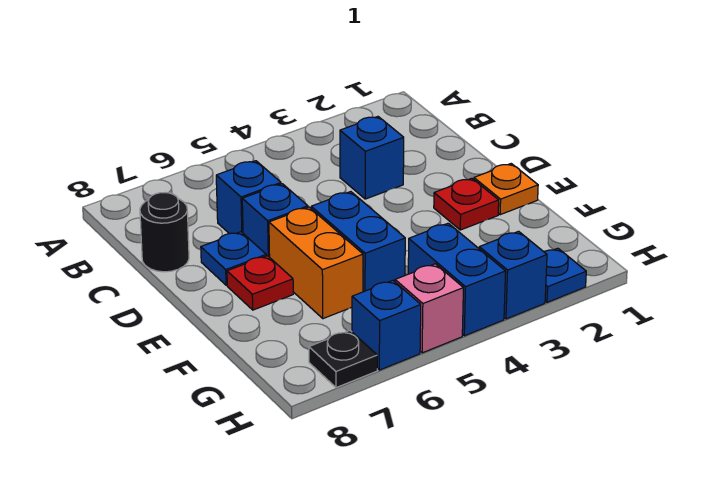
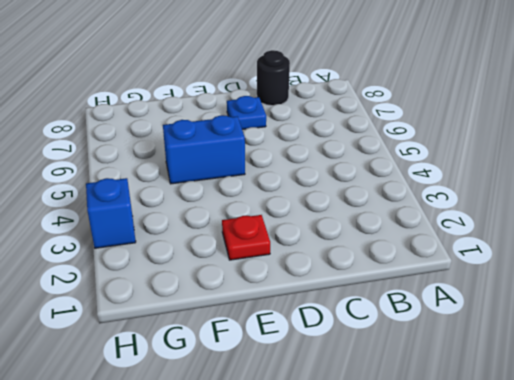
none -> blue 1x1 brick [340,117,404,199]
none -> blue 1x1 brick [216,161,281,234]
none -> blue 1x1 brick [242,184,308,257]

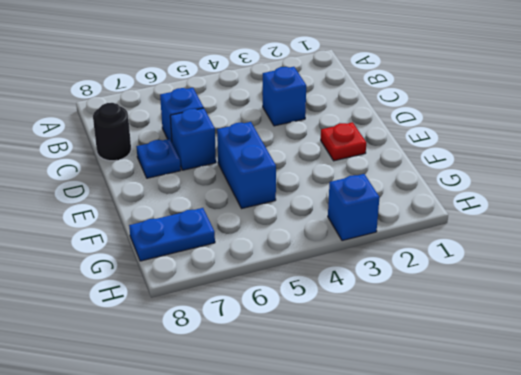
blue 1x2 plate [129,208,215,261] -> none
none -> orange 1x1 plate [474,164,538,215]
none -> orange 1x2 brick [269,207,363,319]
none -> red 1x1 plate [227,256,293,310]

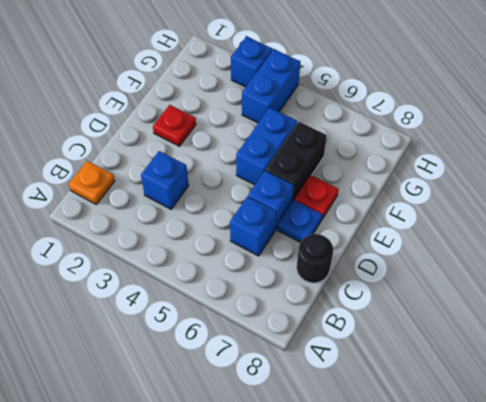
orange 1x1 plate [69,161,115,204] -> orange 1x1 plate moved to [474,164,538,215]
black 1x2 brick [266,122,327,202] -> orange 1x2 brick [269,207,363,319]
none -> blue 1x1 plate [544,248,586,302]
none -> pink 1x1 brick [395,264,463,353]
none -> blue 1x1 brick [352,280,421,370]

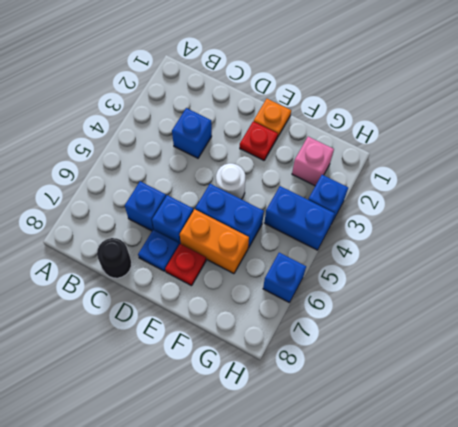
white 1x1 round brick [216,163,245,199] -> none
pink 1x1 brick [292,137,334,186] -> pink 1x1 brick moved to [395,264,463,353]
none -> blue 1x1 plate [544,248,586,302]
none -> black 1x1 plate [309,331,377,388]

